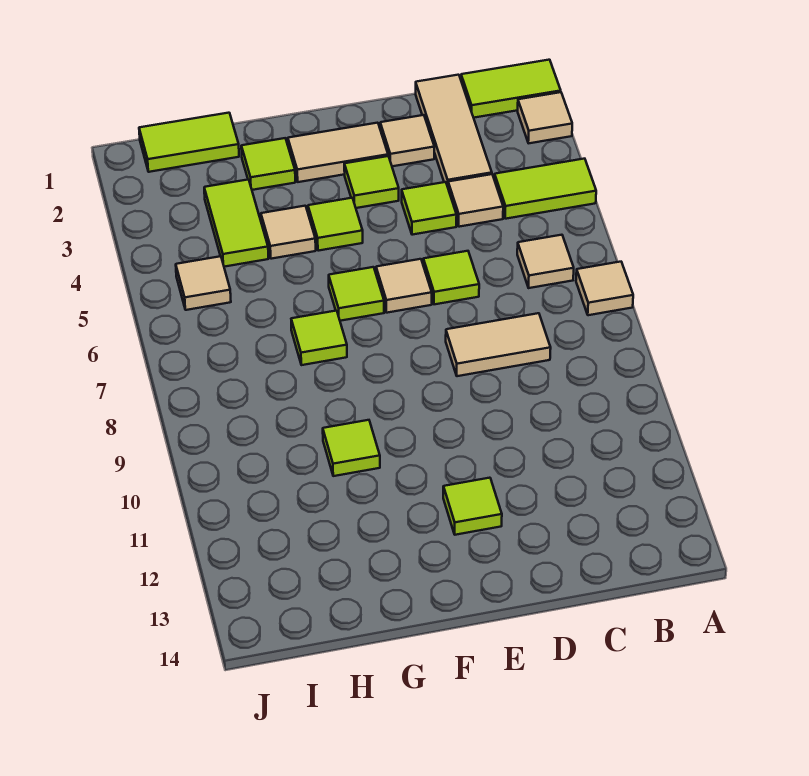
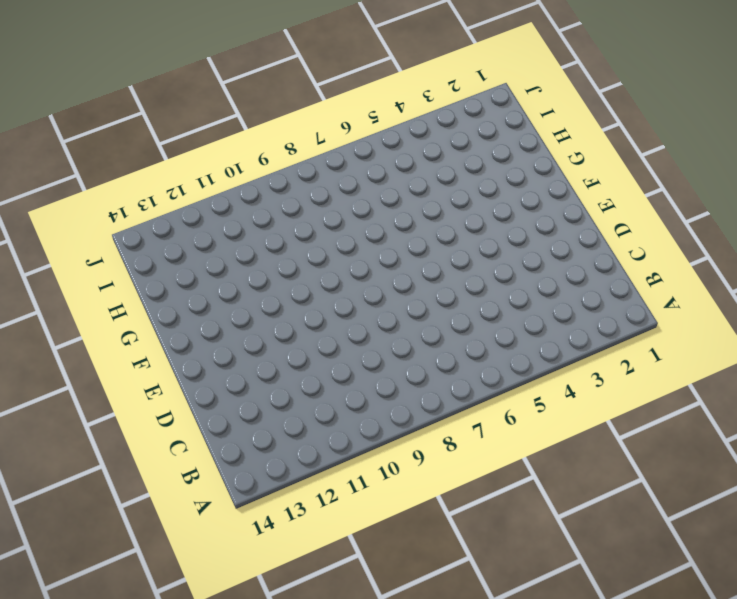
none -> lime 1x2 tile [461,60,561,118]
none -> tan 1x1 tile [518,92,572,143]
none -> lime 1x2 tile [494,159,596,219]

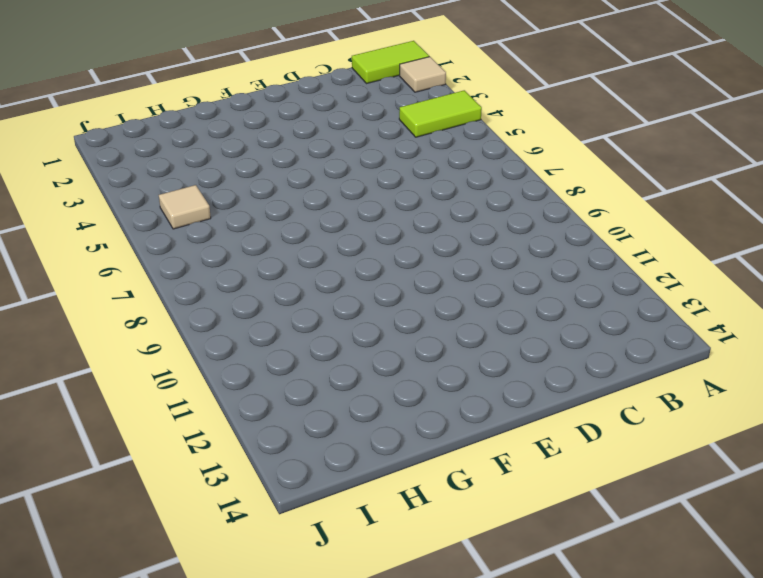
none -> tan 1x1 tile [576,262,633,315]
none -> tan 1x1 tile [517,235,574,288]
none -> tan 1x3 tile [416,75,492,186]

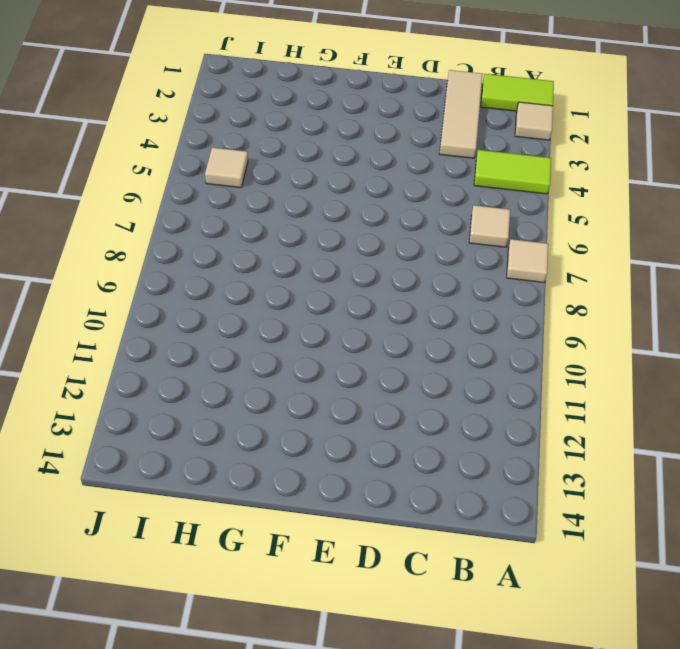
none -> tan 1x1 tile [448,174,503,227]
none -> tan 1x2 tile [446,313,551,376]
none -> tan 1x1 tile [380,115,434,166]

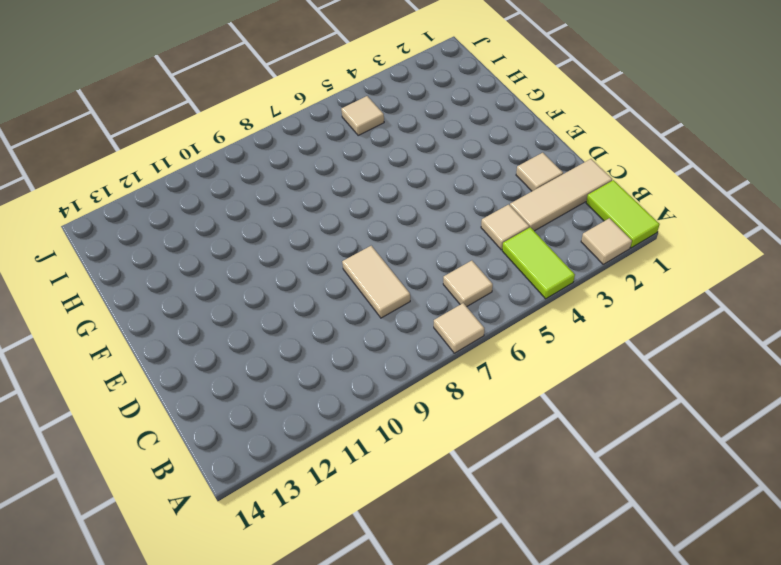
none -> lime 1x1 tile [402,182,457,235]
none -> lime 1x1 tile [423,251,479,304]
none -> tan 1x2 tile [288,123,388,182]

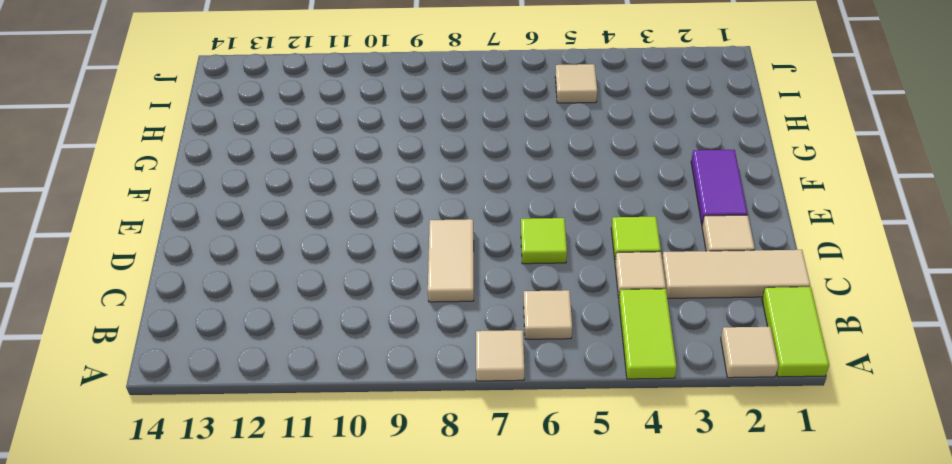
purple 1x2 tile [691,150,748,225] -> tan 1x2 tile [288,123,388,182]
none -> lime 1x1 tile [344,156,399,208]
none -> tan 1x1 tile [376,259,432,313]
none -> lime 1x1 tile [443,478,502,535]

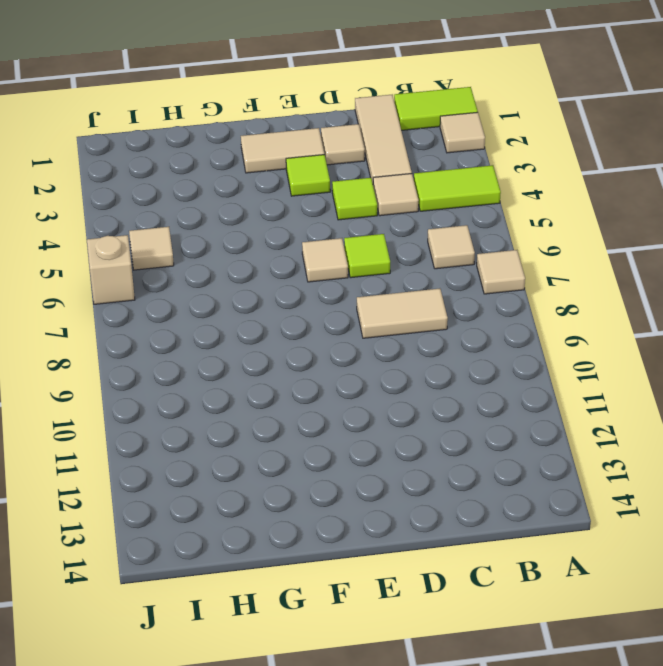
tan 1x1 brick [87,235,135,304] -> none
none -> lime 1x1 tile [443,478,502,535]
none -> lime 1x1 tile [308,198,363,251]
none -> lime 1x1 tile [329,267,384,321]

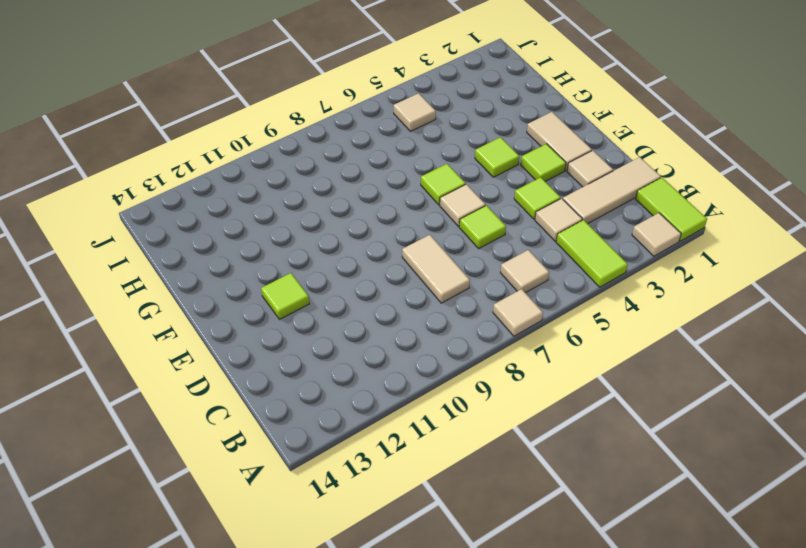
none -> lime 1x1 tile [241,138,295,190]
none -> tan 1x1 tile [261,206,316,259]
none -> lime 1x1 tile [291,311,347,365]

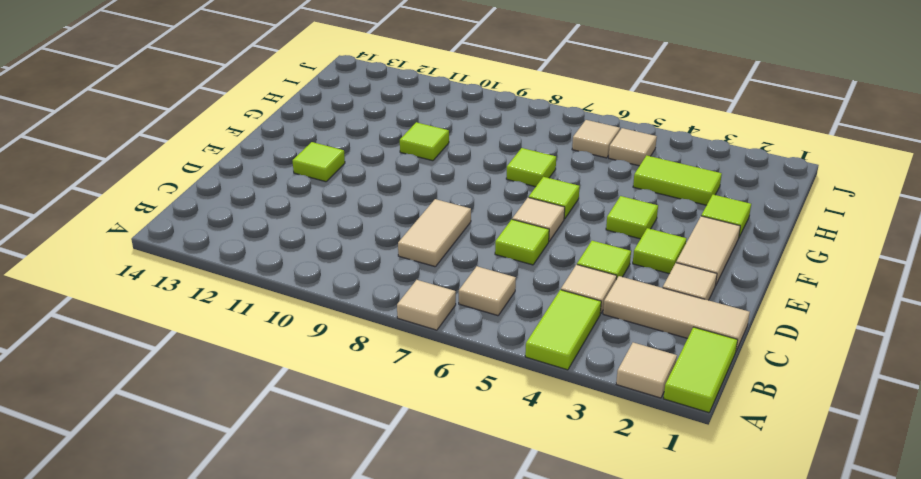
tan 1x1 tile [572,120,620,158] -> tan 1x1 tile moved to [261,206,316,259]
none -> lime 1x2 tile [139,113,239,172]

